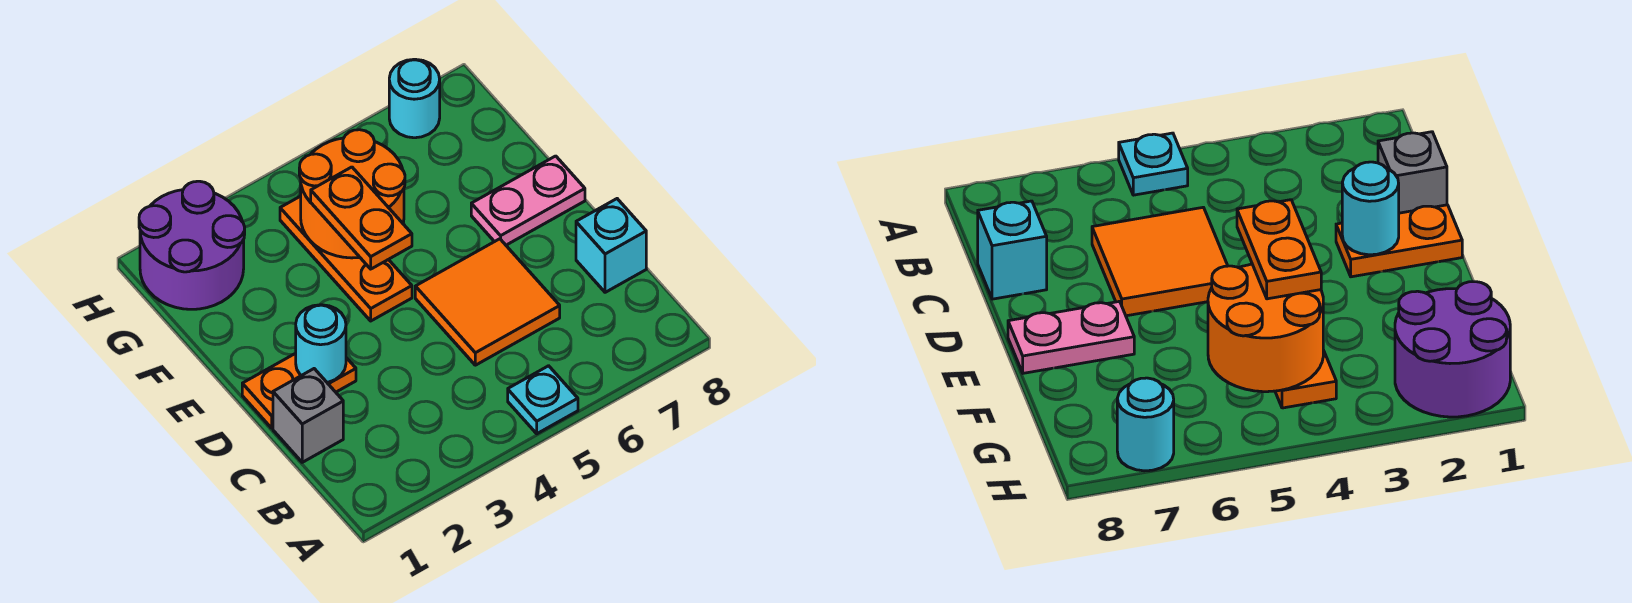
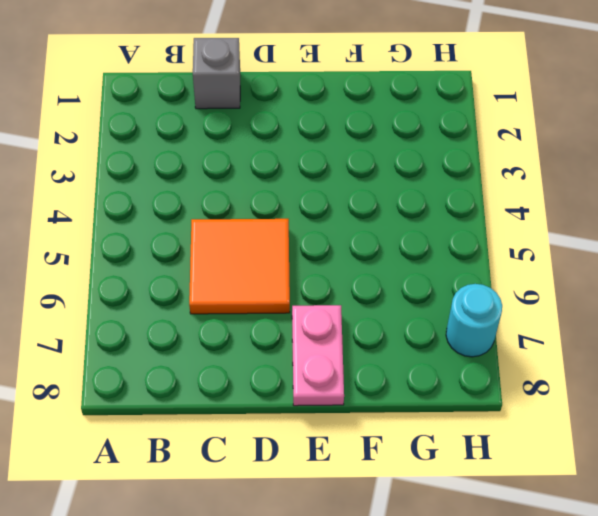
none -> cyan 1x1 plate [508,366,578,434]
none -> cyan 1x1 brick [576,199,646,292]
none -> orange 1x2 plate [242,353,356,428]

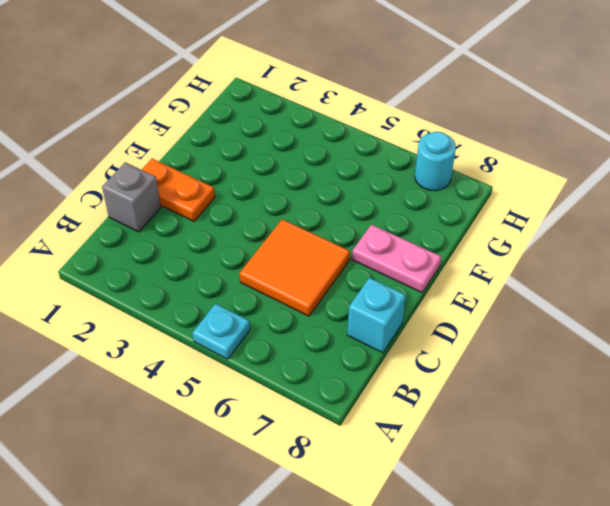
none -> orange 1x3 plate [280,196,412,321]
none -> purple 2x2 round brick [139,181,245,309]
none -> cyan 1x1 round brick [296,305,346,382]

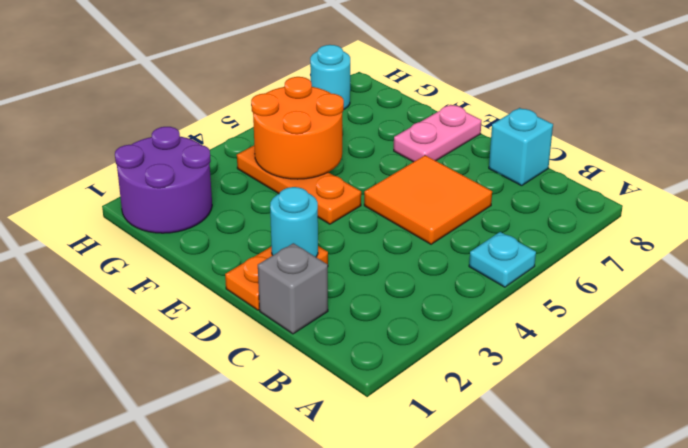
none -> orange 1x2 plate [311,167,412,269]

